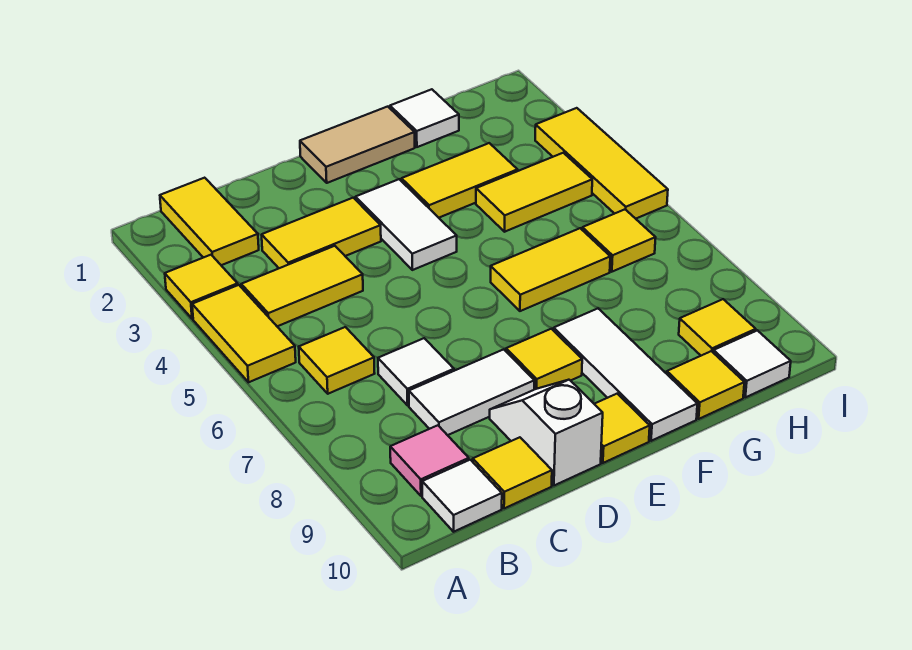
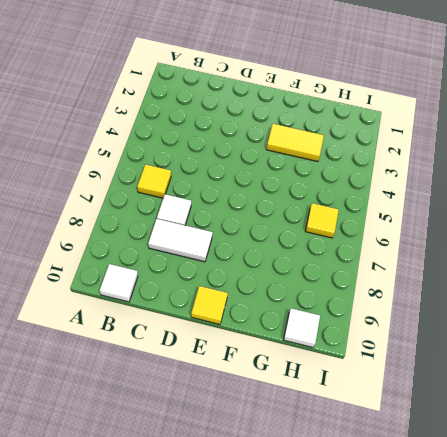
none -> yellow 1x1 tile [165,255,238,319]
none -> yellow 1x2 tile [192,285,296,382]
none -> yellow 1x2 tile [160,178,259,265]

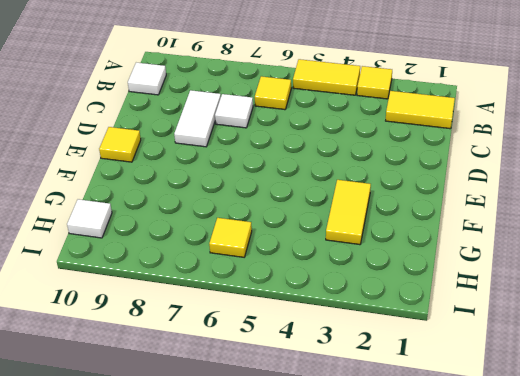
none -> yellow 1x2 tile [241,246,363,326]
none -> pink 1x1 tile [390,425,469,496]
none -> yellow 1x2 tile [262,198,381,268]

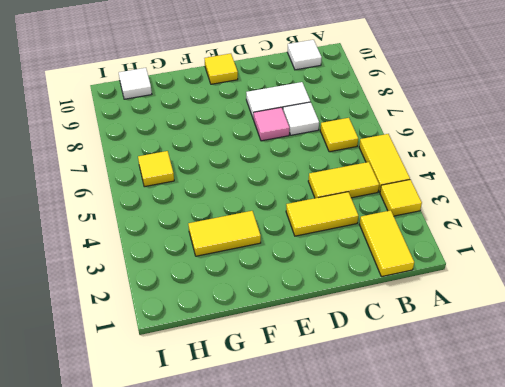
pink 1x1 tile [253,107,290,141] -> pink 1x1 tile moved to [390,425,469,496]
none -> yellow 1x1 tile [473,437,552,508]
none -> white 1x2 slope [490,380,603,485]
none -> tan 1x2 tile [300,107,415,183]

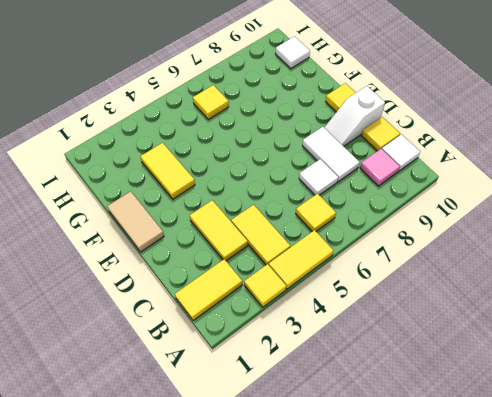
none -> white 1x2 tile [356,179,457,270]
none -> yellow 1x1 tile [506,329,582,389]
none -> yellow 1x2 tile [491,228,610,311]

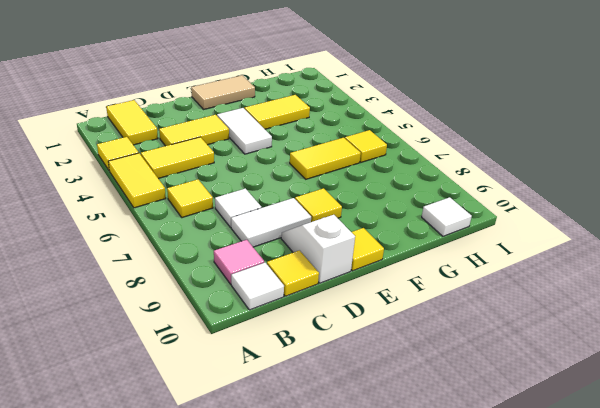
none -> white 1x3 tile [554,309,697,441]
none -> white 1x1 tile [390,89,459,147]
none -> yellow 1x2 tile [476,153,592,232]

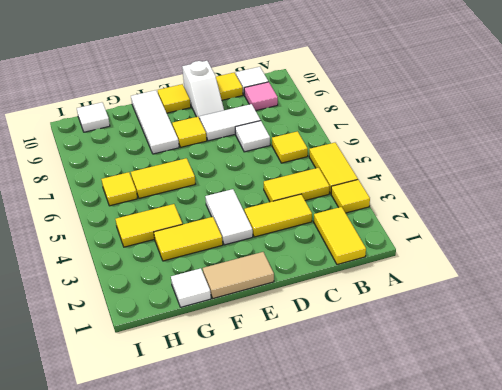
none -> yellow 1x1 tile [667,351,744,419]
none -> yellow 1x1 tile [679,299,756,356]
none -> yellow 1x3 tile [535,108,668,219]

